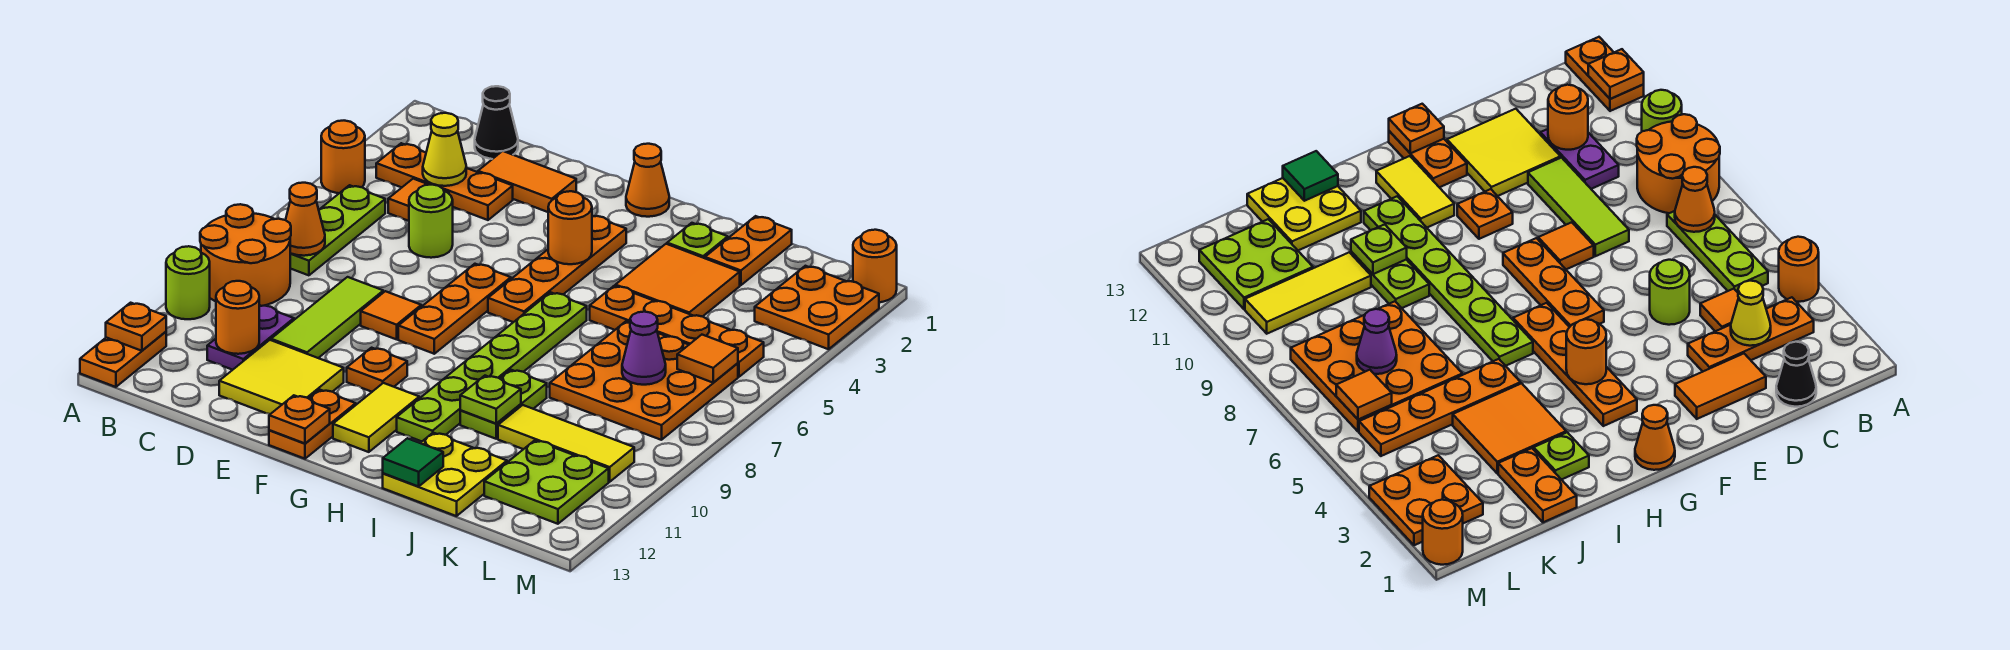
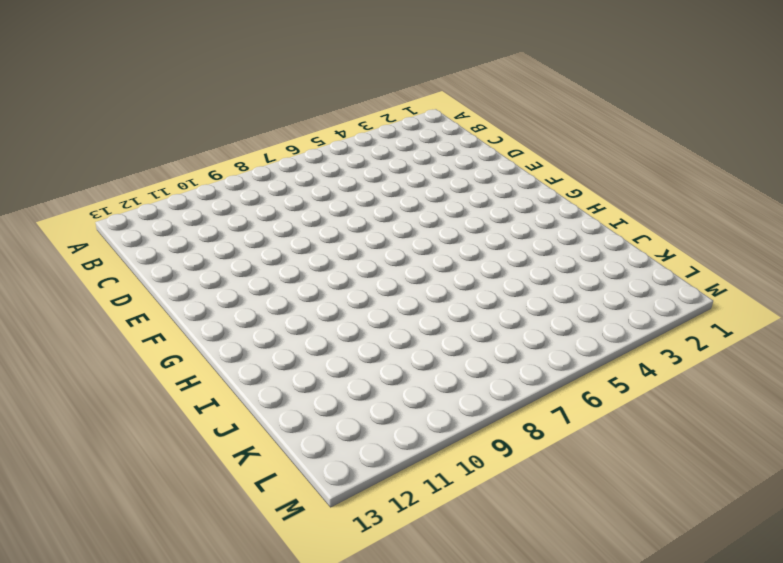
none -> orange 1x1 round brick [321,121,365,193]
none -> orange 2x2 round brick [200,204,291,306]
none -> lime 1x1 round brick [166,246,210,319]
none -> orange 1x2 plate [80,332,166,387]

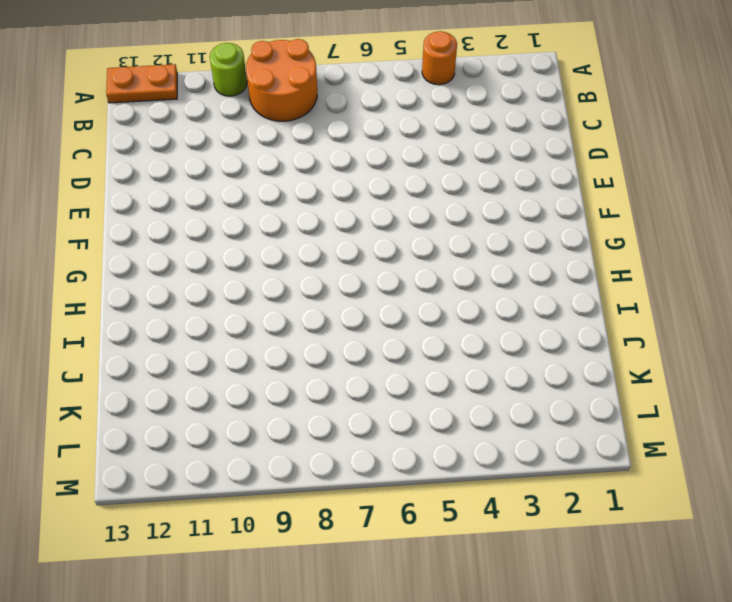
none -> orange 1x3 plate [376,143,513,220]
none -> lime 1x3 plate [290,185,385,275]
none -> black 1x1 cone [475,86,518,159]
none -> orange 1x1 tile [388,179,449,221]

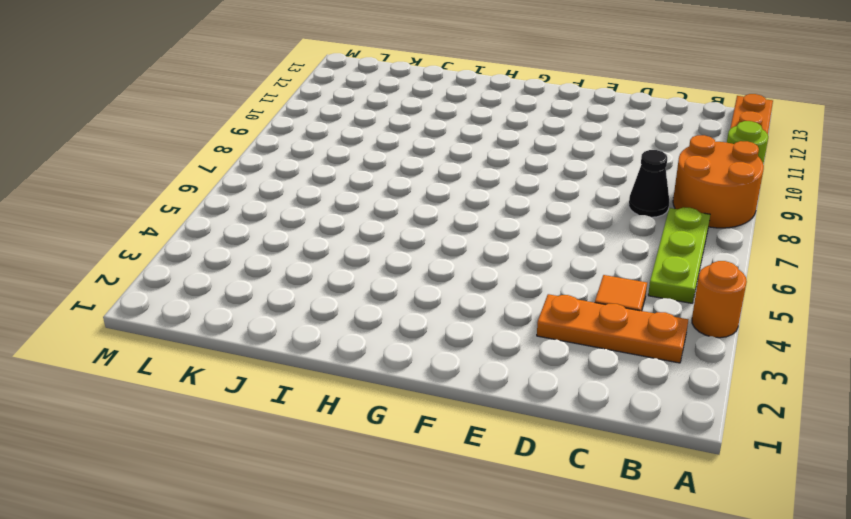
black 1x1 cone [629,150,669,217] -> black 1x1 cone moved to [475,86,518,159]
none -> purple 1x2 plate [207,305,294,370]
none -> orange 1x2 tile [478,151,576,212]
none -> lime 1x1 round brick [409,185,453,258]
none -> lime 1x3 tile [271,277,383,358]

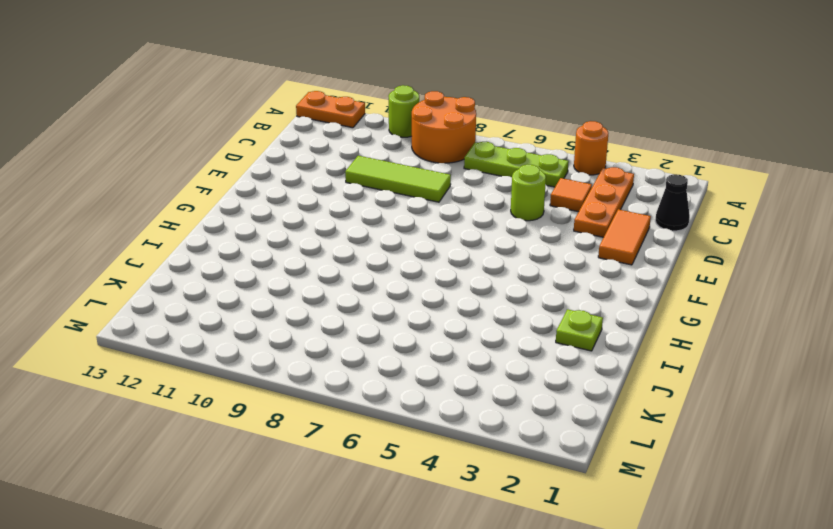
none -> purple 1x2 plate [207,305,294,370]
none -> yellow 2x2 tile [219,340,344,414]
none -> orange 1x1 tile [361,291,421,339]
none -> orange 1x3 plate [398,264,511,354]

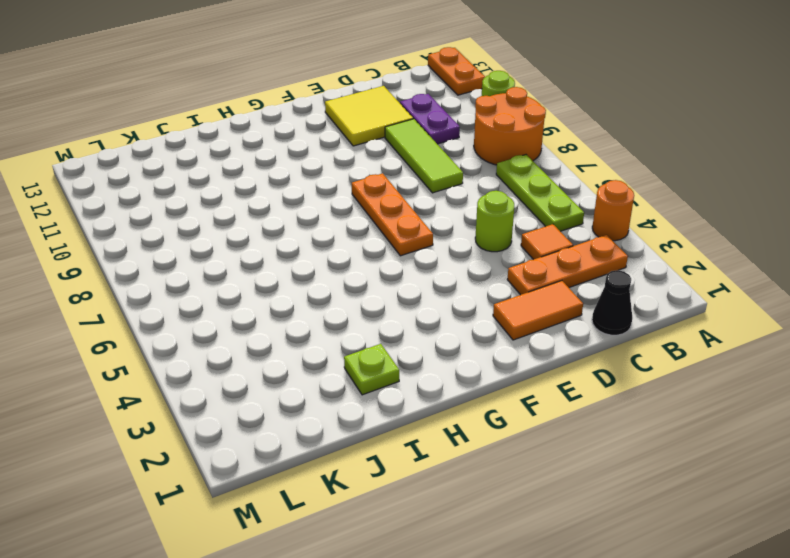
none -> orange 1x1 tile [361,291,421,339]
none -> orange 1x1 plate [347,348,407,392]
none -> orange 1x2 plate [269,390,356,459]
none -> orange 1x1 cone [626,144,669,217]

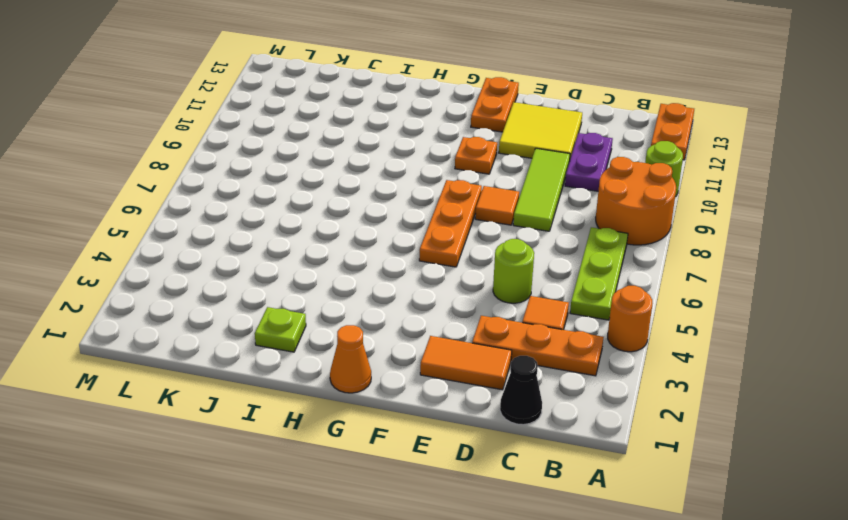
none -> orange 1x4 plate [488,216,626,322]
none -> yellow 1x2 tile [333,383,419,452]
none -> lime 1x6 plate [397,292,587,441]
none -> orange 2x2 tile [615,244,740,317]

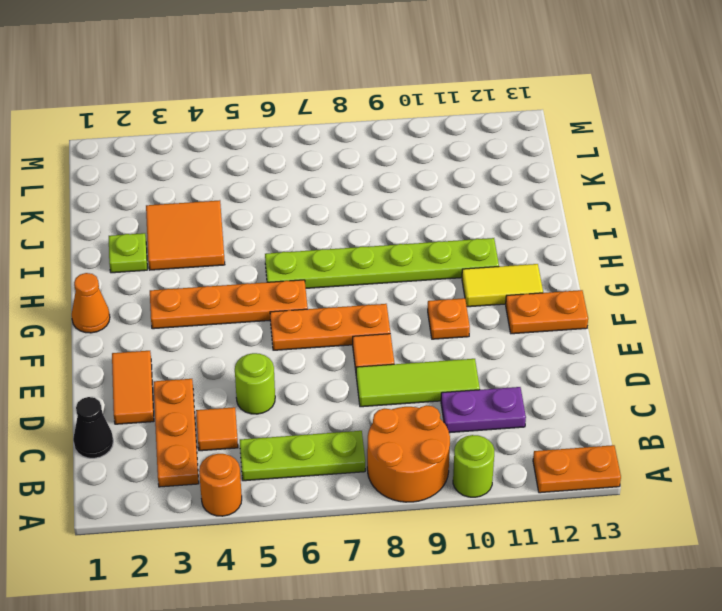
none -> yellow 2x2 tile [219,340,344,414]
none -> orange 1x4 plate [590,286,764,377]
none -> lime 1x2 plate [460,370,547,439]
none -> yellow 2x2 plate [383,433,507,516]

